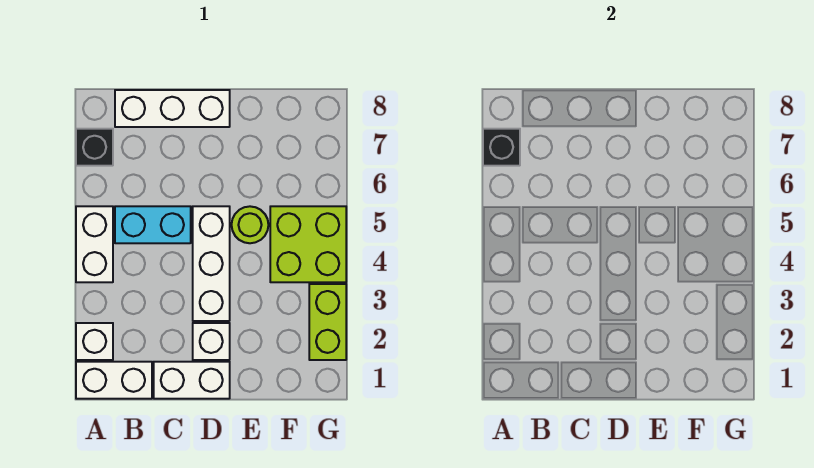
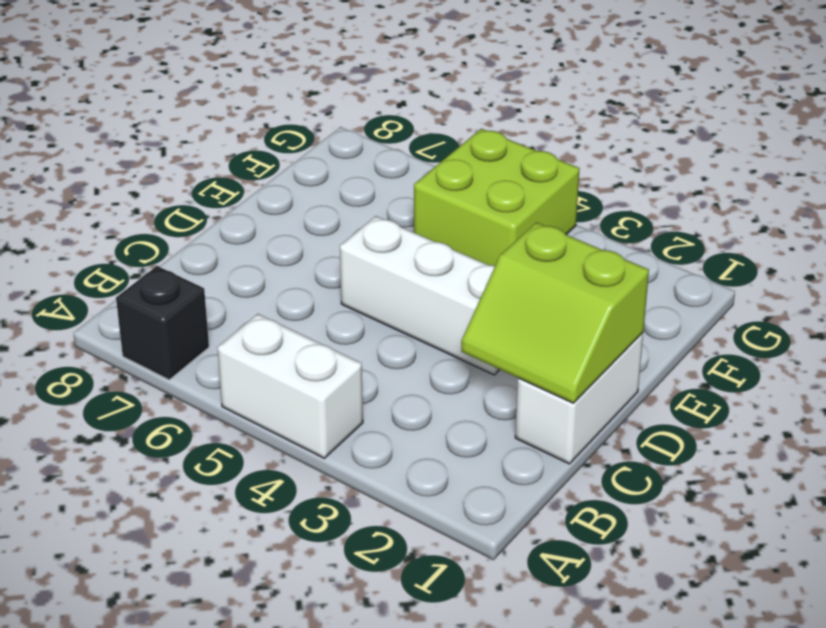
lime 2x2 slope [461,222,649,403] -> none
none -> white 1x2 brick [76,362,152,399]
none -> white 1x1 brick [76,323,113,360]
none -> cyan 1x2 brick [115,206,191,243]

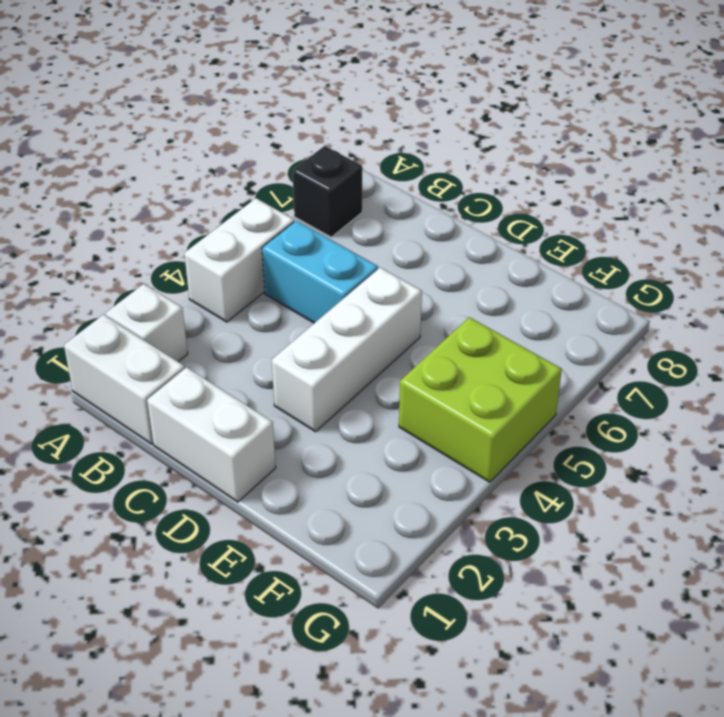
none -> white 1x3 brick [115,90,230,127]
none -> white 1x1 brick [193,323,230,360]
none -> lime 1x1 round brick [232,206,268,243]

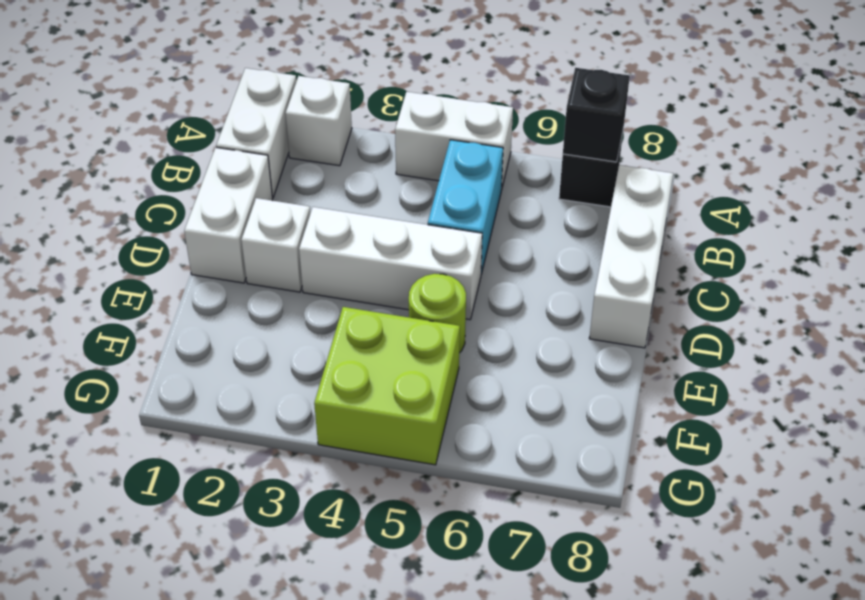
none -> lime 1x2 brick [309,284,346,360]

